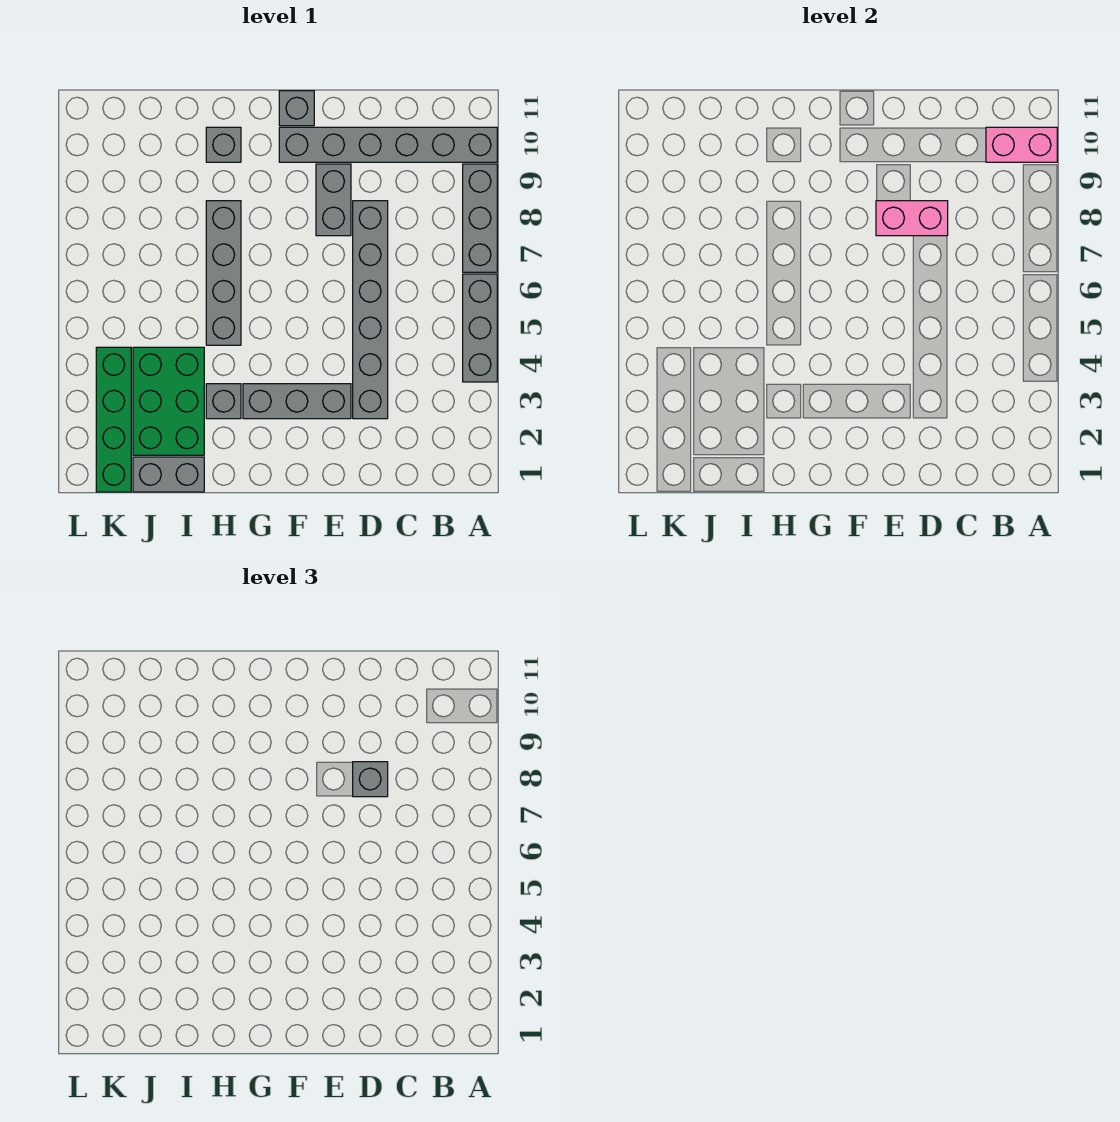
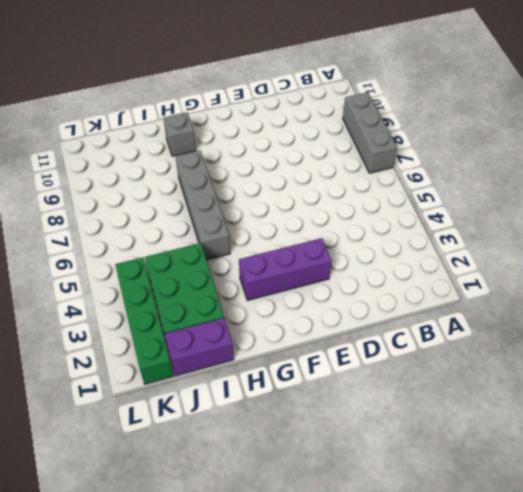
purple 1x3 brick [239,238,332,300] -> grey 1x3 brick [243,384,351,419]
purple 1x2 brick [165,318,234,376] -> grey 1x2 brick [133,457,204,492]
none -> grey 1x3 brick [463,274,497,382]
none -> grey 1x6 brick [279,127,497,162]
none -> grey 1x6 brick [353,201,388,419]

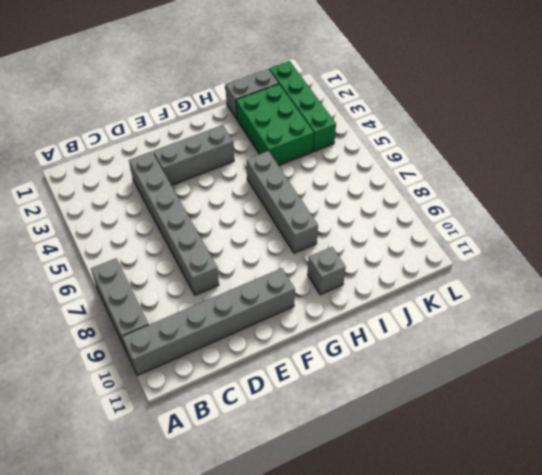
none -> grey 1x3 brick [463,274,497,382]
none -> grey 1x2 brick [316,164,351,236]
none -> grey 1x1 brick [279,91,314,126]

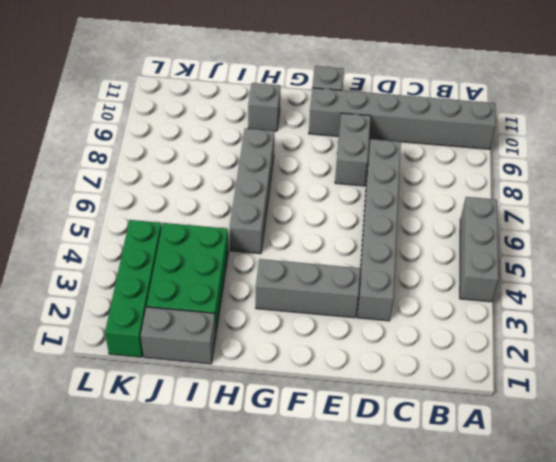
none -> grey 1x3 brick [463,164,497,272]
none -> grey 1x1 brick [206,384,241,419]
none -> pink 1x2 brick [986,127,1057,162]

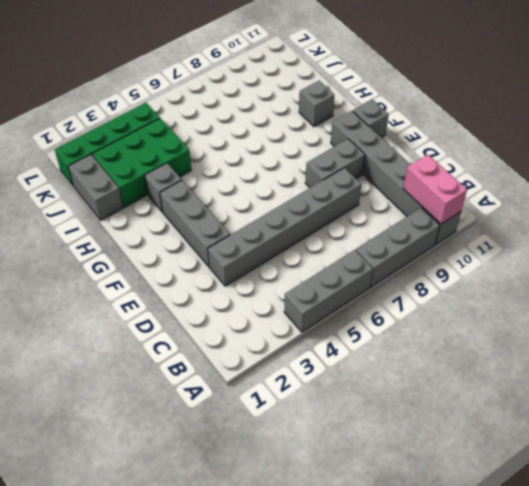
none -> grey 1x4 brick [206,201,241,345]
none -> pink 1x2 brick [876,201,948,236]
none -> grey 1x1 brick [353,762,388,797]

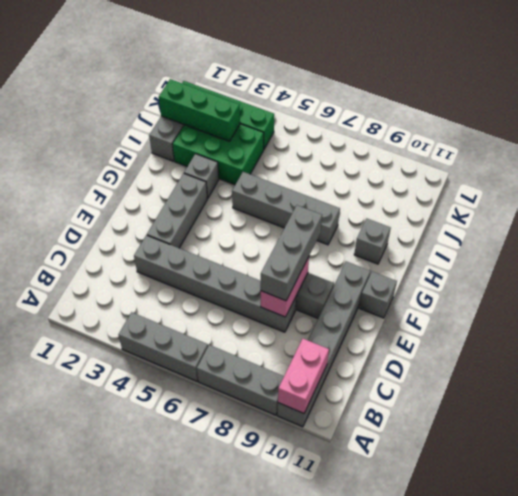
grey 1x3 brick [261,205,322,301] -> grey 1x1 brick [353,762,388,797]
green 1x3 brick [159,79,240,141] -> none

